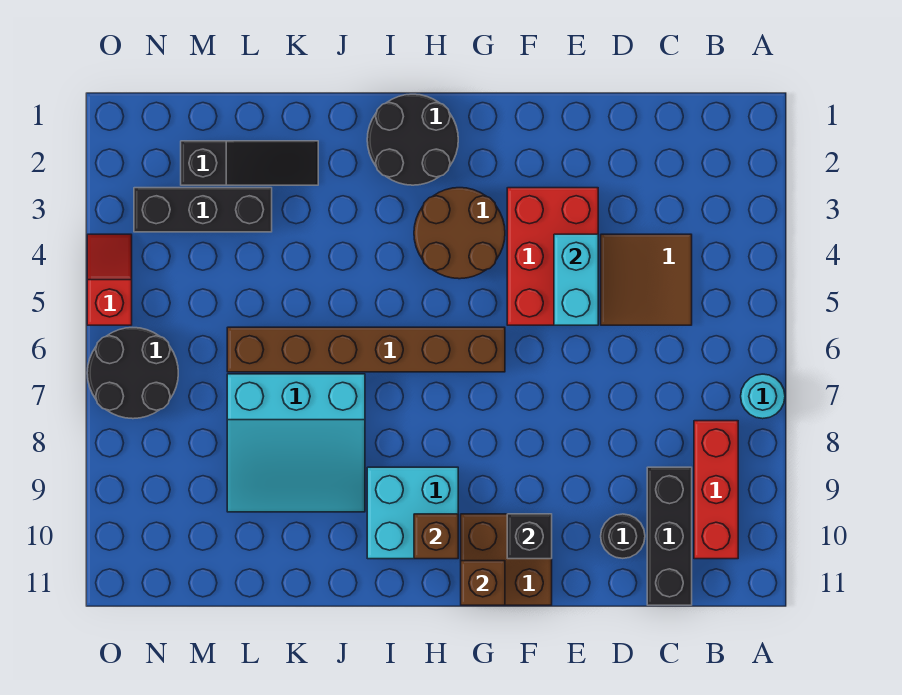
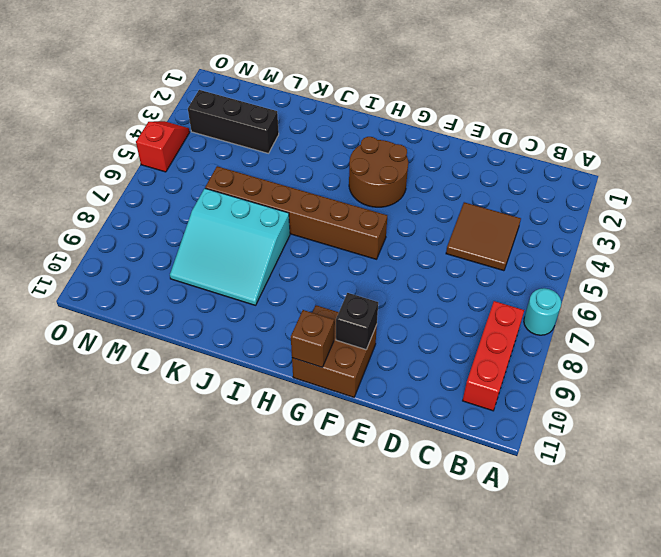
none -> black 1x3 brick [647,467,692,605]
none -> black 1x1 round brick [601,514,645,558]
none -> red 2x3 brick [507,188,598,325]

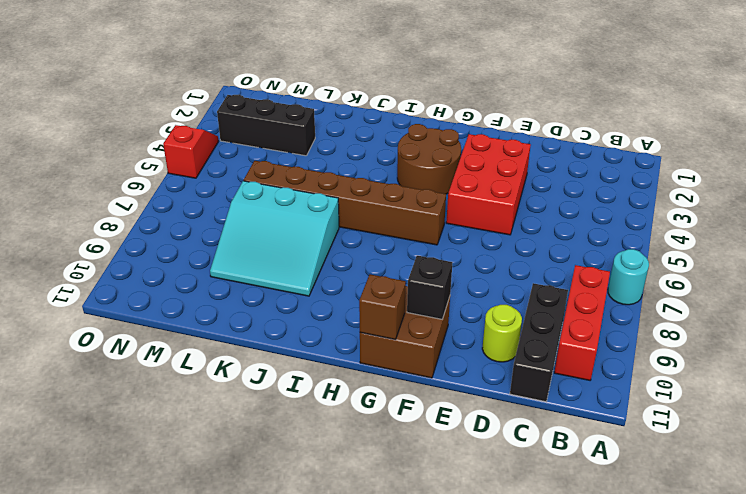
lime 1x1 round brick [482,305,522,362] -> black 1x1 round brick [601,514,645,558]
none -> brown 2x2 tile [601,234,692,325]
none -> black 2x2 round brick [367,94,458,185]
none -> cyan 2x2 brick [367,467,458,559]

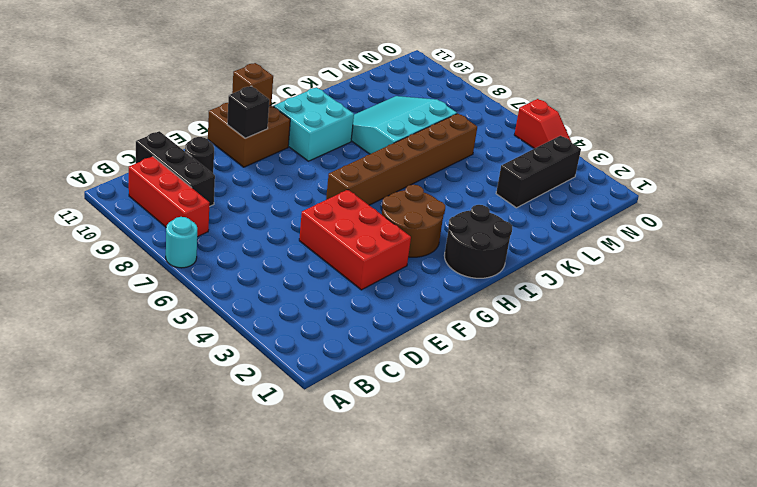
none -> brown 2x2 tile [601,234,692,325]
none -> black 1x3 slope [181,141,318,185]
none -> black 2x2 round brick [87,328,178,419]

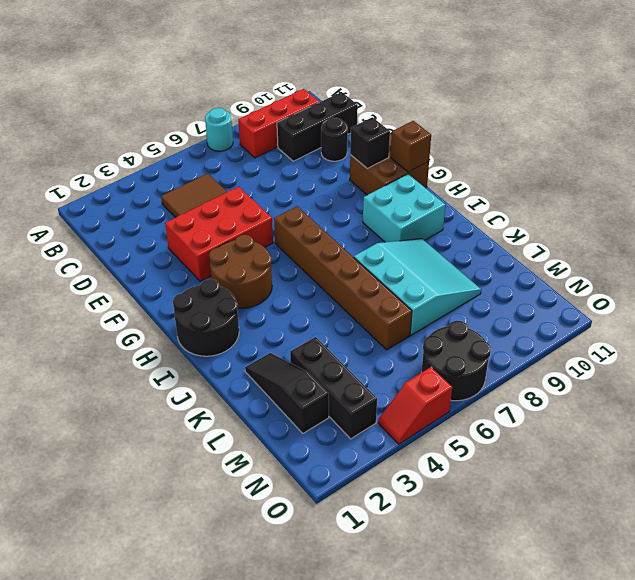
none -> cyan 1x2 brick [554,234,598,325]
none -> brown 1x1 brick [414,514,458,559]

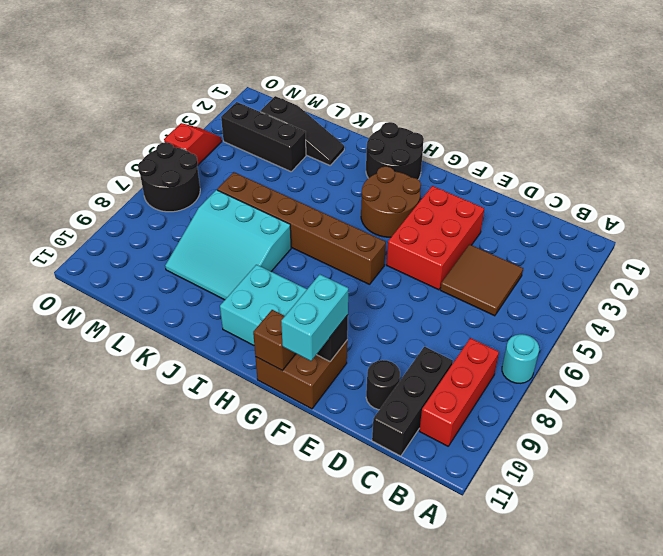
cyan 1x2 brick [281,274,348,361] -> cyan 1x2 brick moved to [554,234,598,325]
none -> brown 1x1 brick [414,514,458,559]

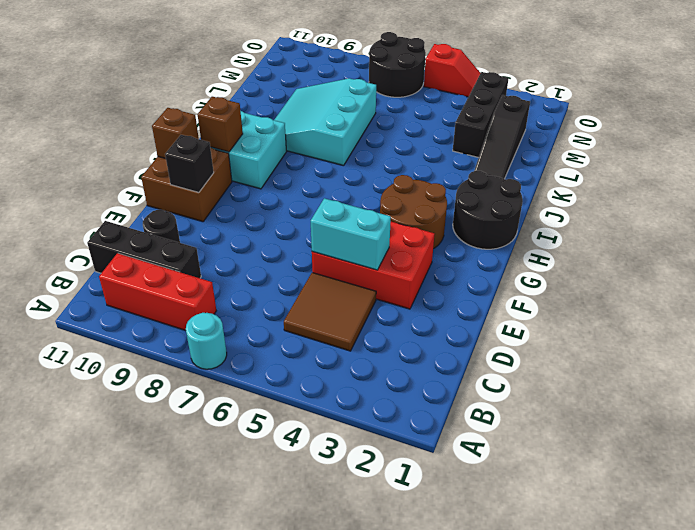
none -> brown 1x6 brick [227,327,505,372]

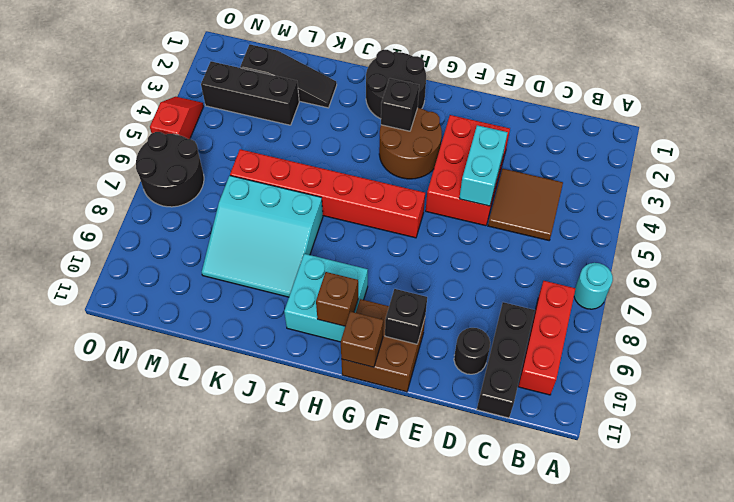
red 1x6 brick [230,149,425,238] -> brown 1x6 brick [227,327,505,372]
black 1x1 brick [381,78,419,131] -> none

